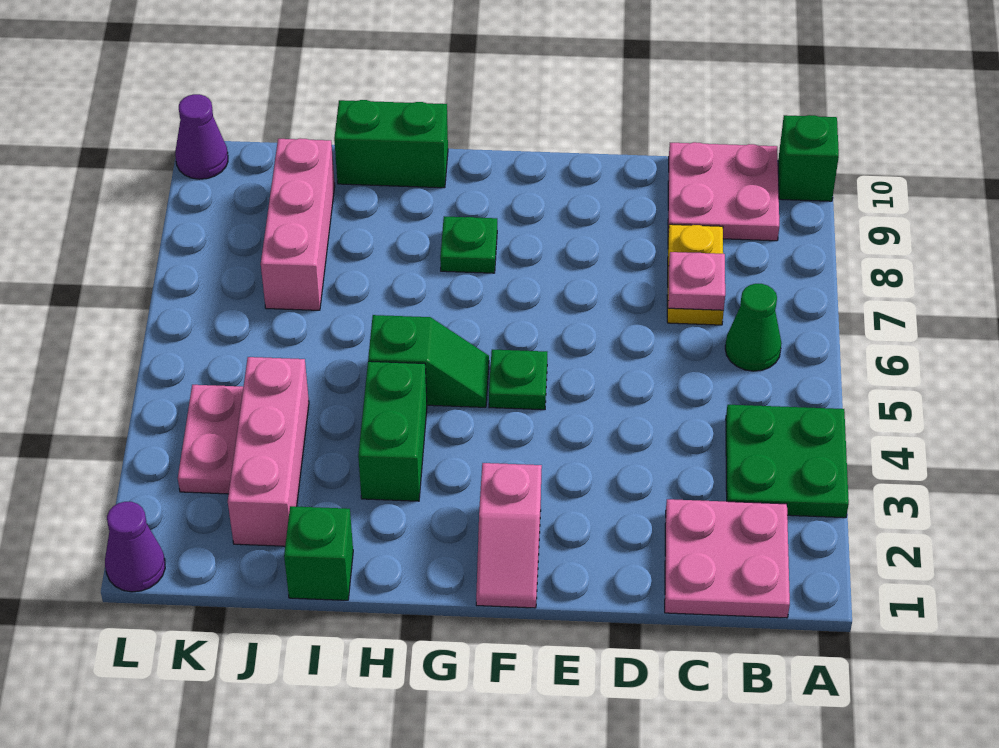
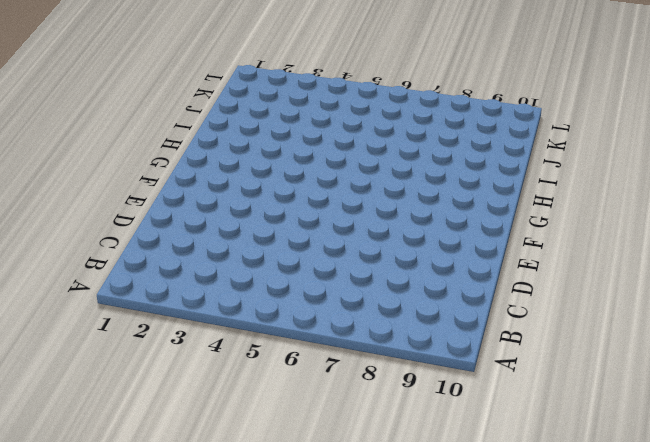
none -> green 2x2 plate [726,405,849,518]
none -> green 1x1 brick [778,115,839,201]
none -> pink 2x2 plate [665,499,790,618]

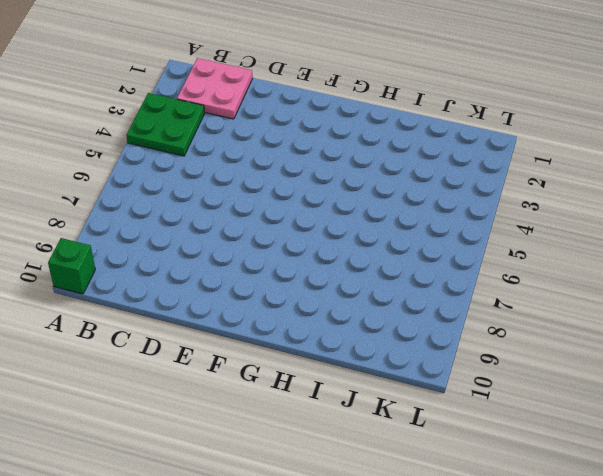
none -> green 1x1 cone [725,284,782,371]
none -> pink 2x2 plate [668,142,779,241]
none -> yellow 1x2 plate [667,224,724,325]

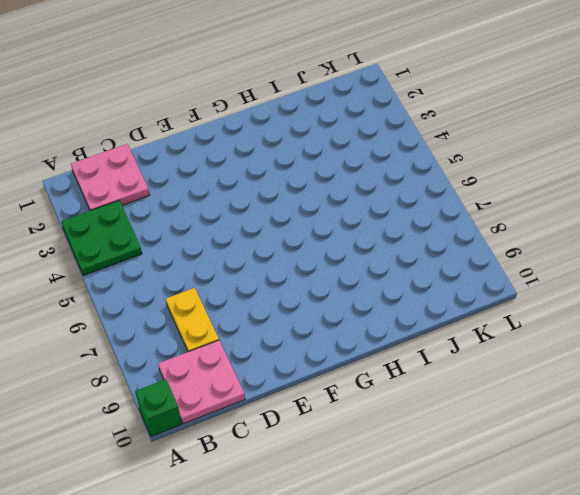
none -> green 1x1 cone [725,284,782,371]
none -> pink 1x2 slope [476,463,542,608]
none -> green 1x1 plate [489,349,547,410]

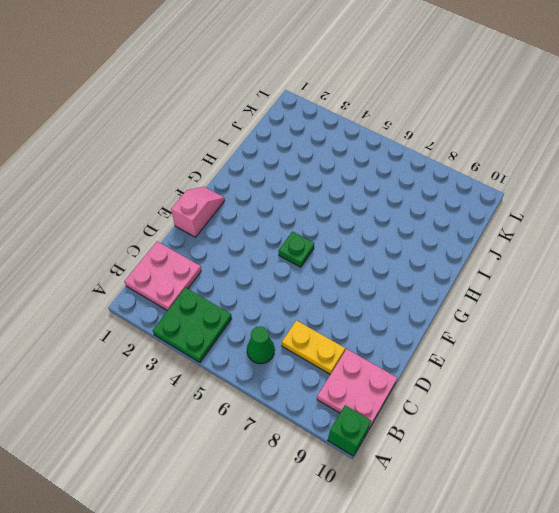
pink 1x2 slope [171,187,225,237] -> pink 1x2 slope turned to [476,463,542,608]
none -> green 1x2 slope [368,315,489,407]
none -> green 1x1 plate [440,216,497,273]
none -> green 1x2 brick [358,361,427,501]

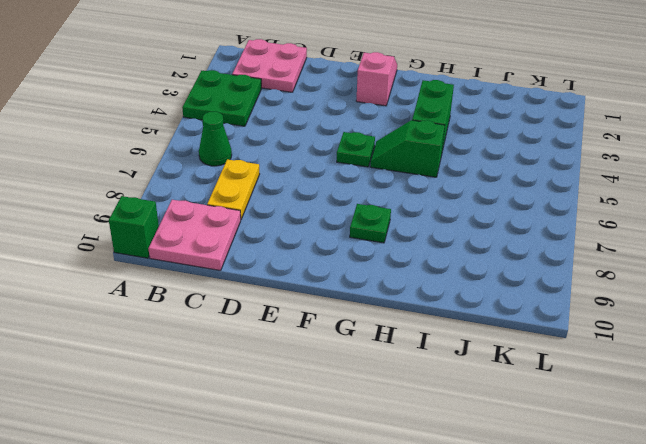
none -> green 1x2 brick [334,100,448,188]
none -> green 1x1 brick [284,506,353,600]
none -> pink 1x3 brick [228,357,309,546]

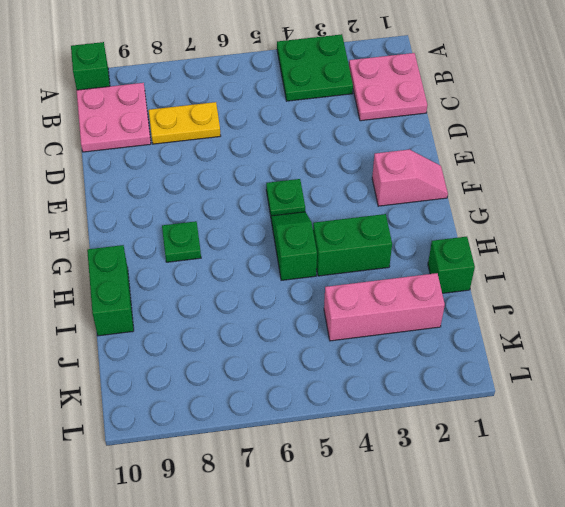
none -> green 1x1 cone [725,284,782,371]
none -> pink 1x3 brick [261,138,335,310]
none -> pink 1x2 plate [178,385,243,494]

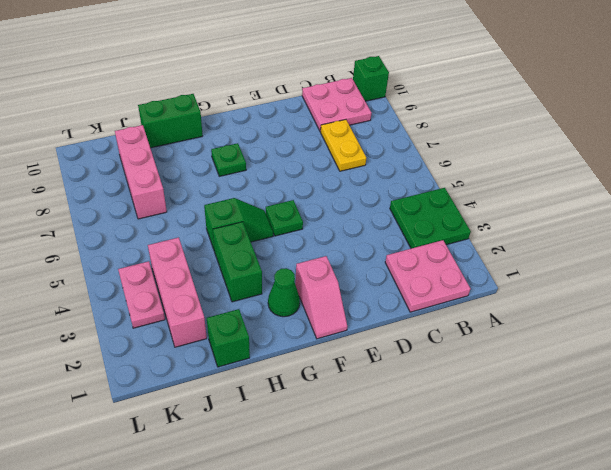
green 1x1 cone [268,268,300,317] -> green 1x1 cone moved to [725,284,782,371]
none -> purple 1x1 cone [105,502,165,592]
none -> purple 1x1 cone [175,94,228,179]
none -> pink 1x1 plate [668,252,725,310]

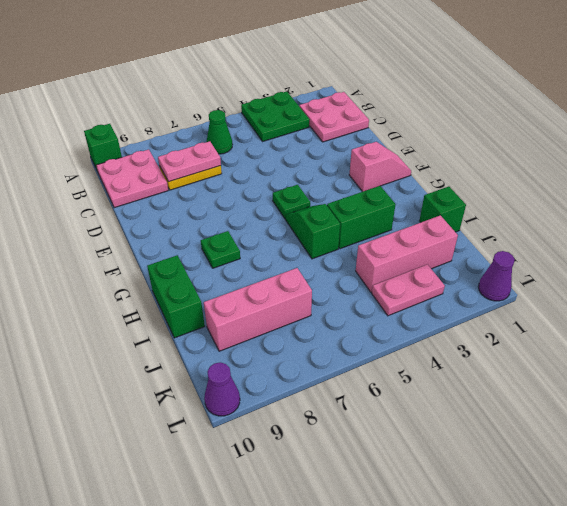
pink 1x2 plate [158,141,221,182] -> pink 1x1 plate [668,252,725,310]

